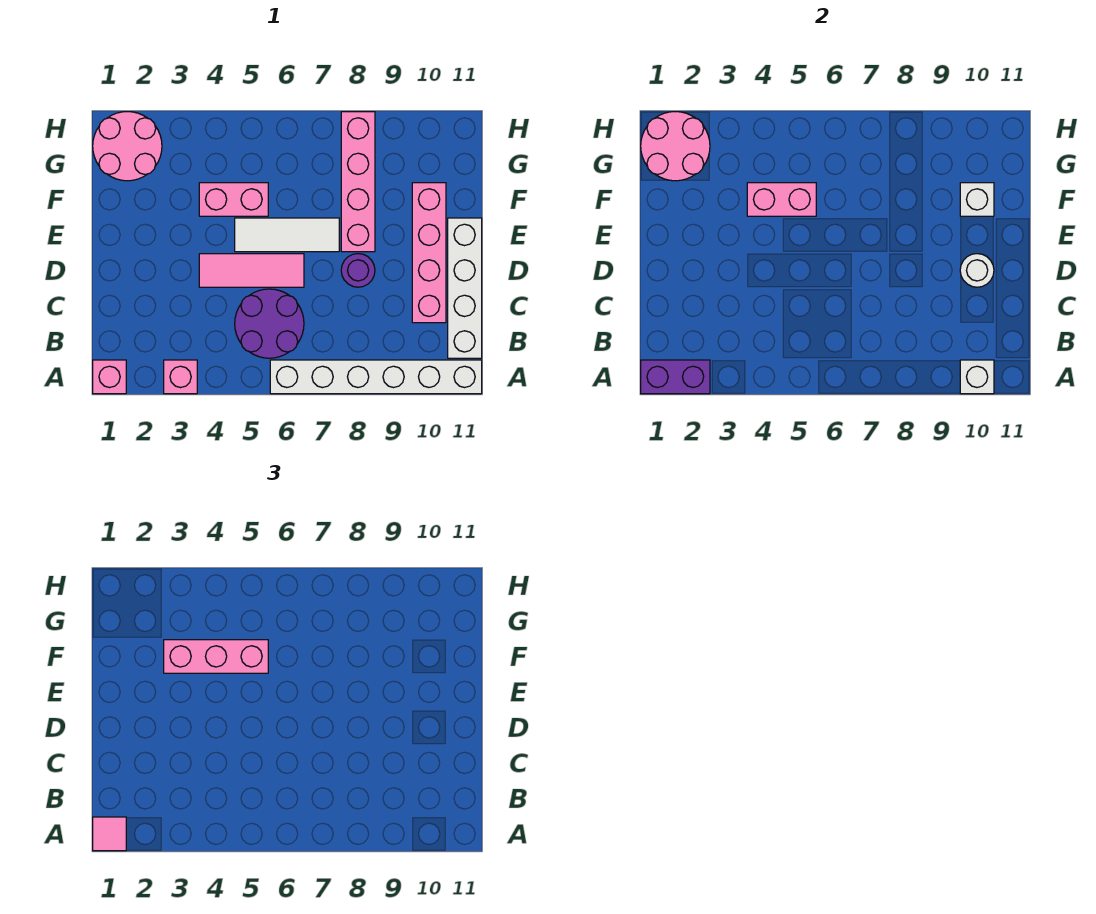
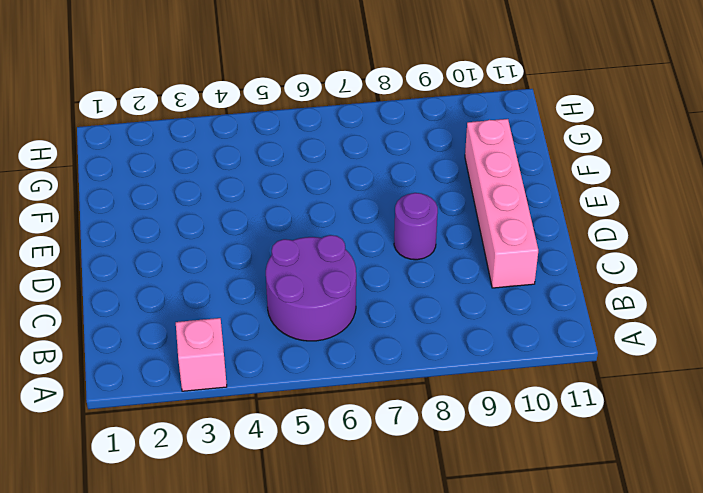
none -> pink 1x1 brick [93,360,126,394]
none -> white 1x6 brick [270,360,482,394]
none -> white 1x4 brick [448,218,482,358]

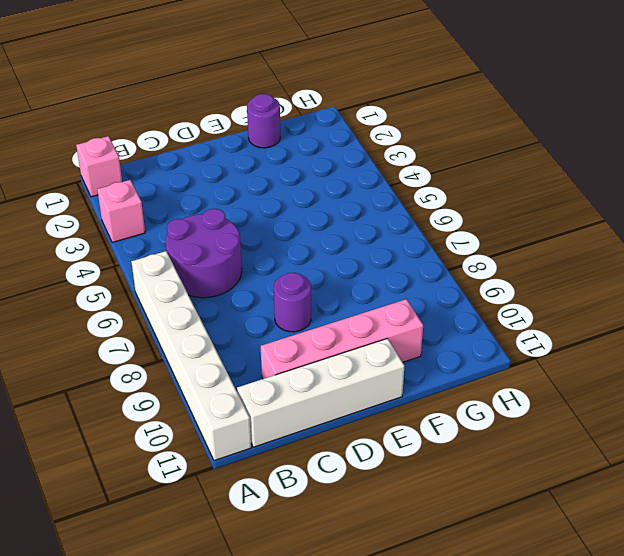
purple 1x1 round brick [247,94,280,148] -> none
none -> pink 1x3 tile [199,254,304,287]
none -> white 1x3 tile [235,218,339,252]
none -> pink 1x4 brick [341,112,375,252]

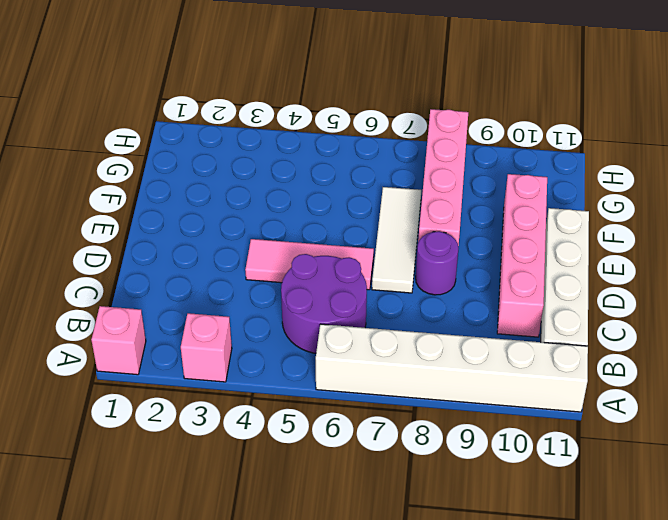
white 1x3 tile [372,187,421,293] -> white 1x3 tile turned to [235,218,339,252]
none -> pink 1x2 brick [199,183,268,216]
none -> pink 2x2 round brick [93,112,162,181]
none -> purple 1x2 brick [641,360,710,394]

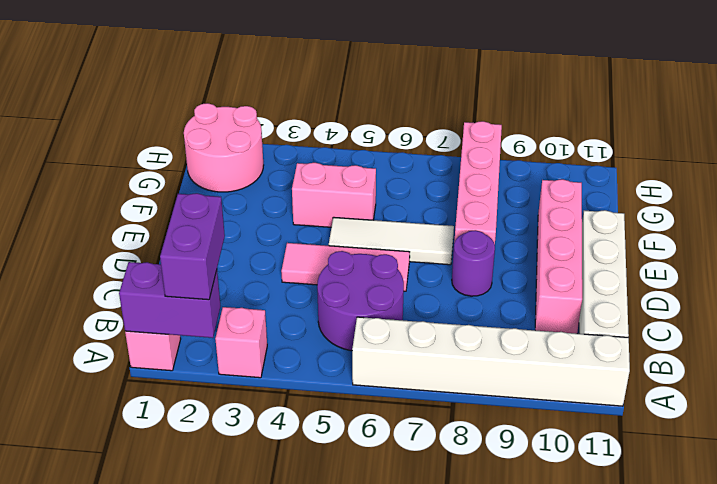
purple 1x2 brick [160,193,225,300] -> none
none -> white 1x1 brick [960,360,994,394]
none -> white 1x1 round brick [960,254,994,287]
none -> pink 1x2 brick [747,183,816,216]

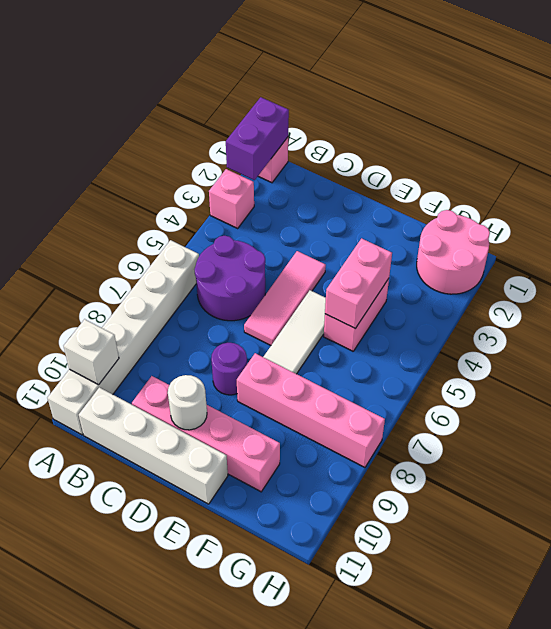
none -> white 1x1 brick [960,183,994,216]
none -> pink 2x2 round brick [641,112,710,181]
none -> pink 1x1 tile [93,817,126,851]

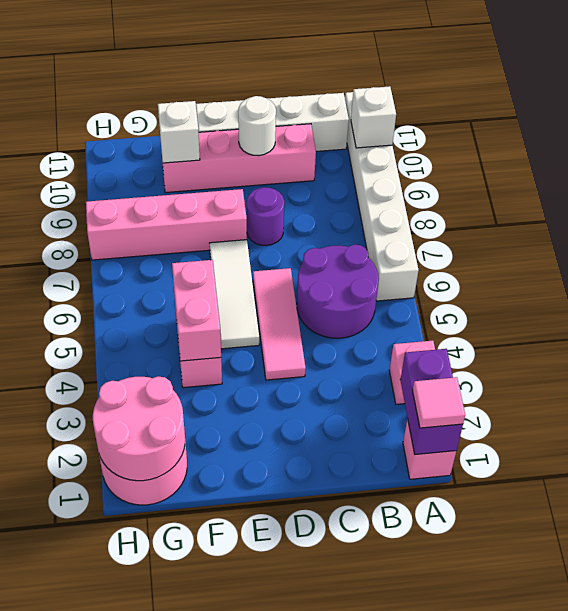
none -> pink 1x3 brick [164,640,268,673]

